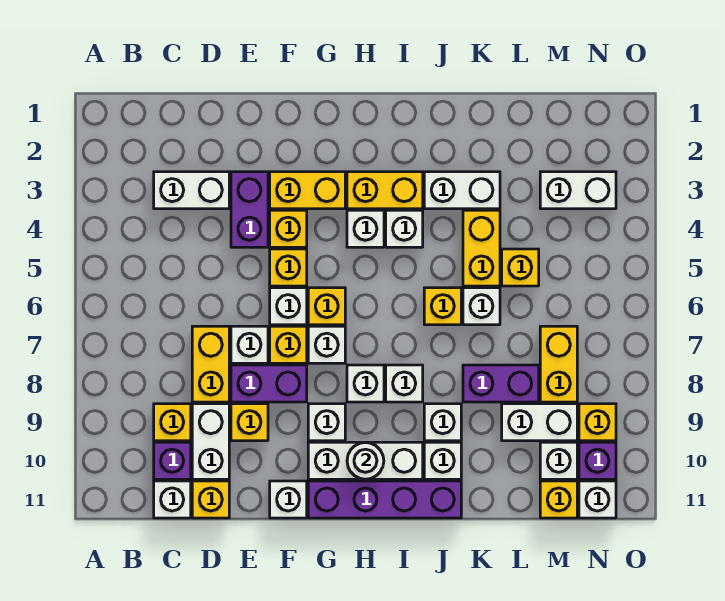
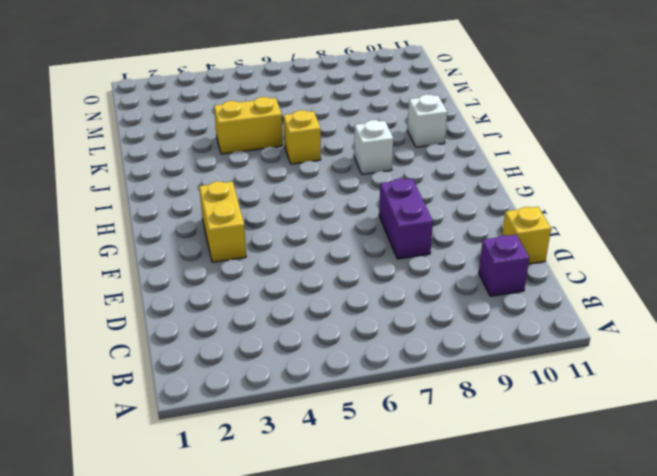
none -> white 1x2 brick [154,172,229,209]
none -> yellow 1x1 brick [154,404,191,441]
none -> white 1x1 brick [154,481,191,518]
none -> yellow 1x2 brick [192,326,229,402]

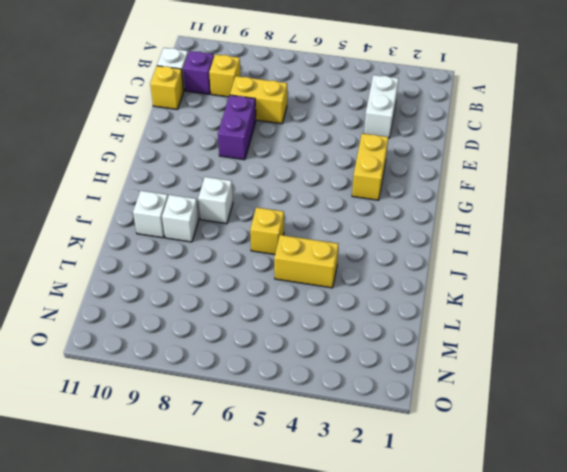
none -> white 1x2 brick [192,404,229,479]
none -> purple 1x2 brick [231,172,268,247]
none -> white 1x1 brick [231,326,268,363]
none -> yellow 1x1 brick [231,404,268,441]

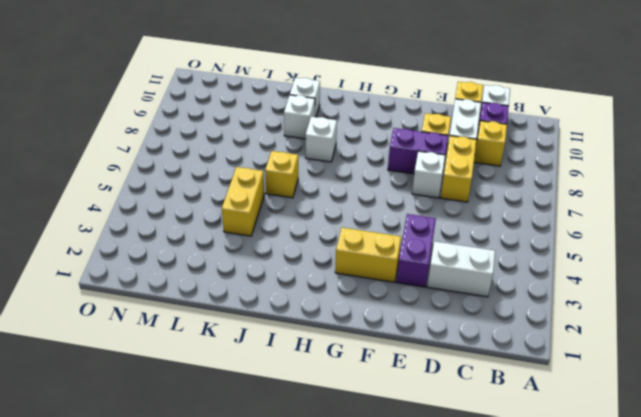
none -> yellow 1x1 brick [270,210,307,247]
none -> yellow 1x1 brick [270,249,307,286]
none -> white 1x1 brick [270,288,307,325]
none -> yellow 1x1 brick [270,326,307,363]

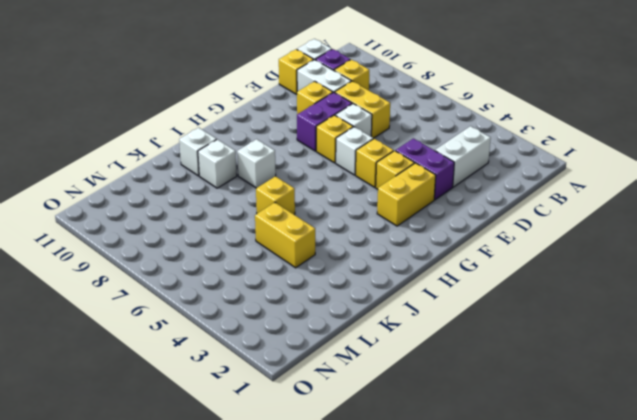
none -> white 1x1 brick [270,481,307,518]
none -> yellow 1x1 brick [308,288,345,325]
none -> white 1x1 brick [308,326,345,363]
none -> white 1x1 brick [308,404,345,441]

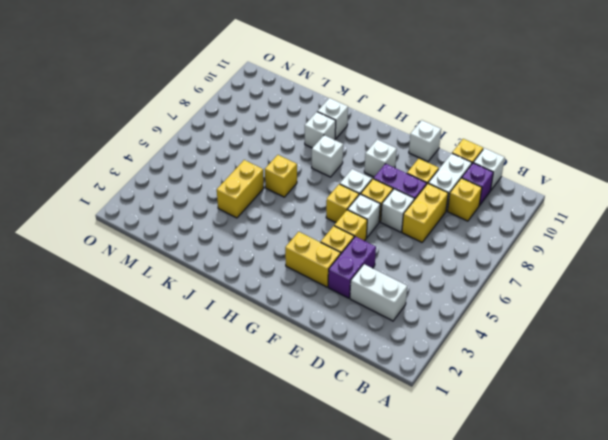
none -> white 1x3 brick [308,442,423,479]
none -> purple 1x4 brick [308,481,461,518]
none -> yellow 1x2 brick [347,172,423,209]
none -> white 1x1 brick [347,210,384,247]

